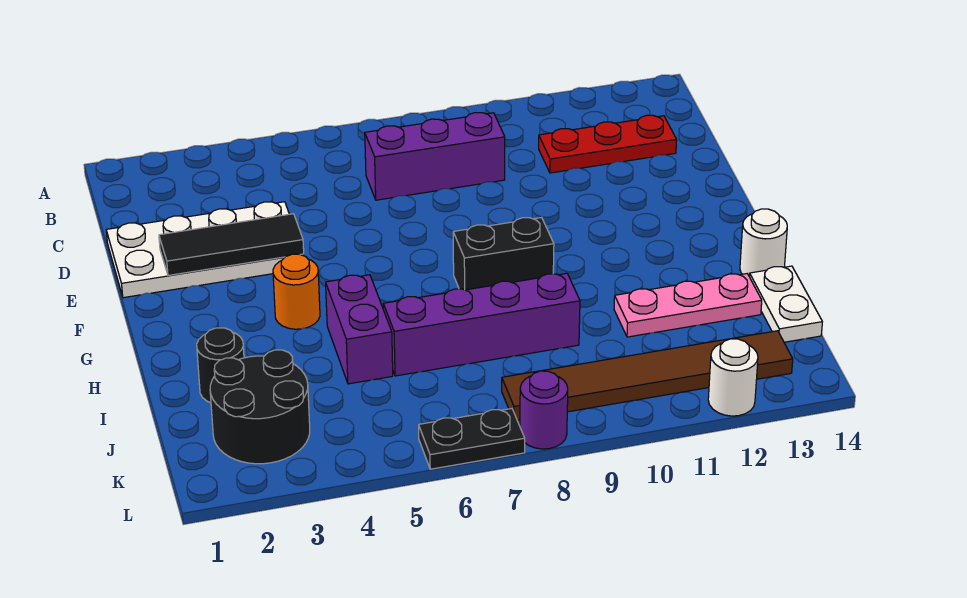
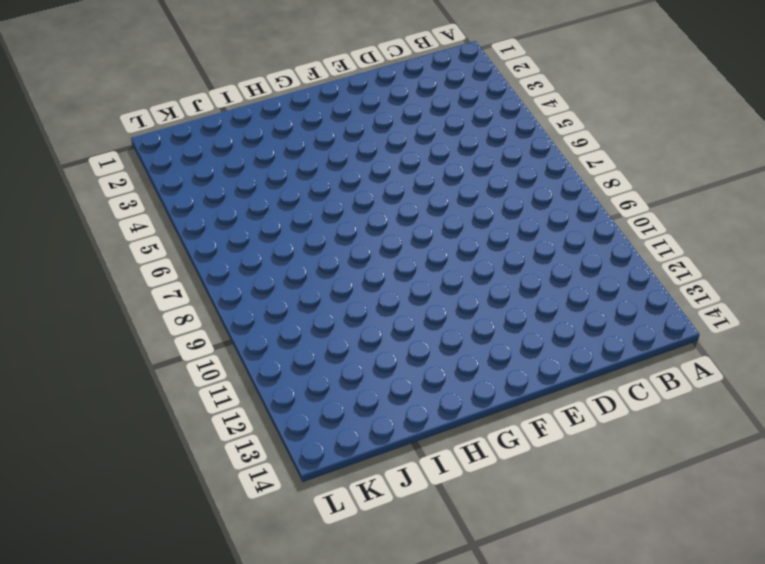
none -> purple 1x3 brick [365,113,505,200]
none -> red 1x3 plate [539,115,677,173]
none -> white 2x4 plate [106,202,304,298]

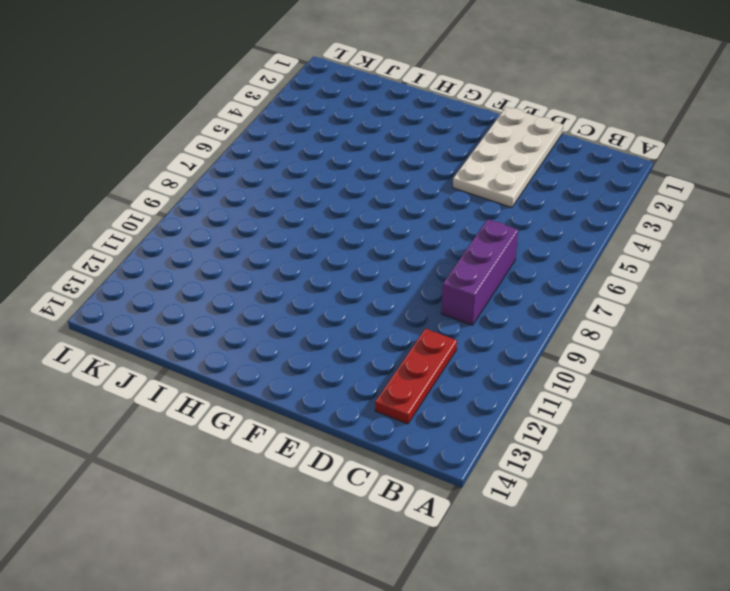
none -> orange 1x1 round brick [273,254,320,329]
none -> black 1x2 brick [453,217,554,290]
none -> purple 1x2 brick [326,275,393,384]

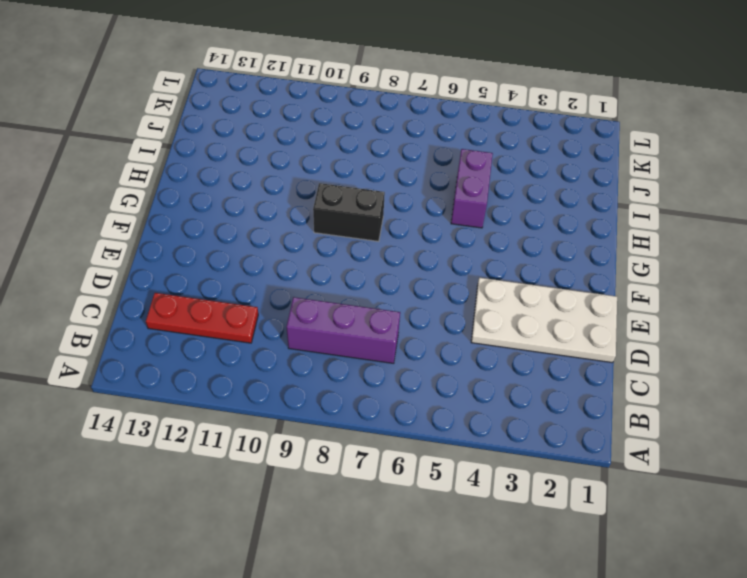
none -> orange 1x1 round brick [273,254,320,329]
none -> white 1x1 round brick [740,209,787,276]
none -> black 1x1 round brick [197,328,244,403]

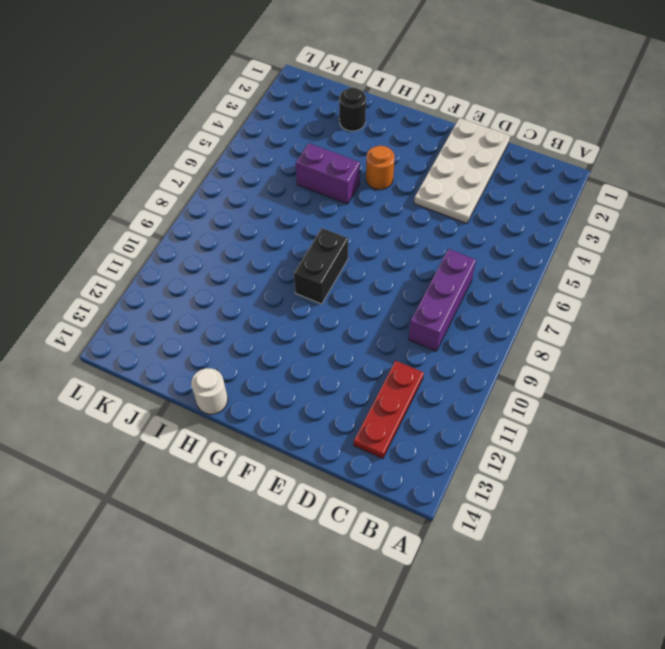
none -> purple 1x4 brick [383,273,580,376]
none -> pink 1x3 plate [614,274,762,337]
none -> white 1x2 plate [749,266,822,342]

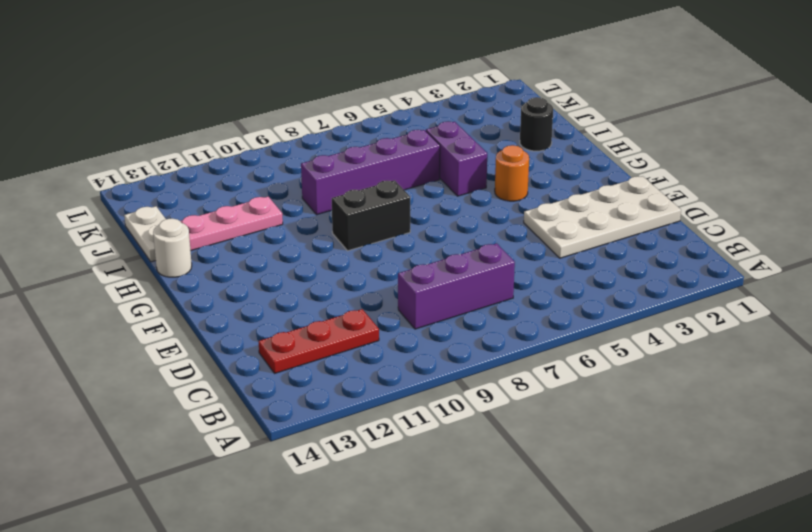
none -> black 2x2 round brick [210,350,310,464]
none -> brown 1x6 tile [502,331,793,420]
none -> black 1x2 plate [419,409,525,469]

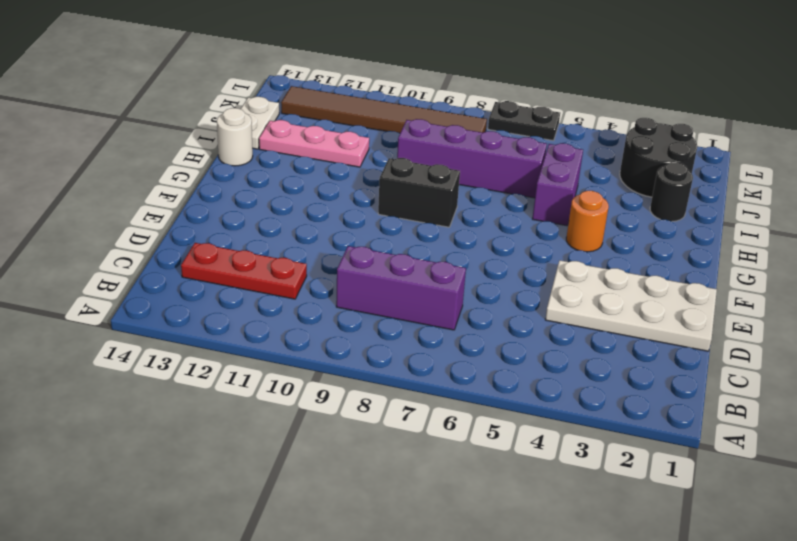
none -> purple 1x1 round brick [520,371,568,449]
none -> white 1x1 round brick [708,339,758,416]
none -> black 1x3 tile [159,214,304,275]

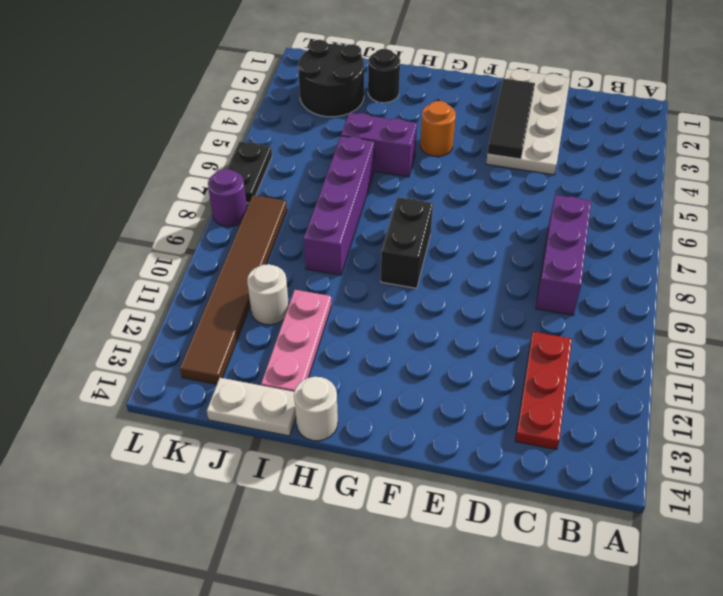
white 1x1 round brick [247,264,289,325] -> white 1x1 round brick moved to [708,339,758,416]

